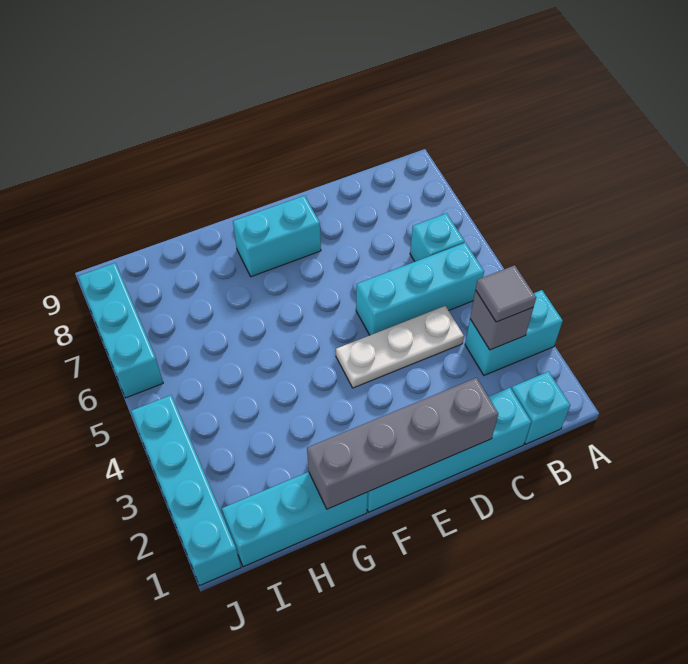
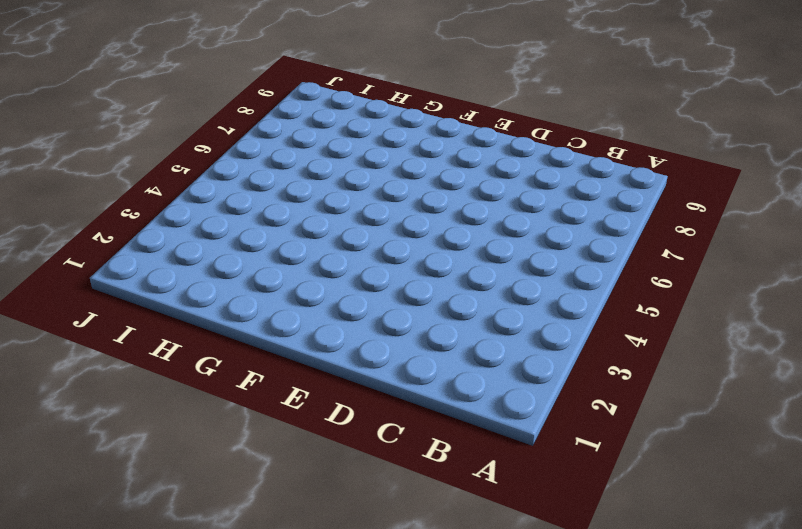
none -> cyan 1x2 brick [465,290,563,375]
none -> cyan 1x1 brick [511,372,570,444]
none -> cyan 1x3 brick [356,243,484,335]

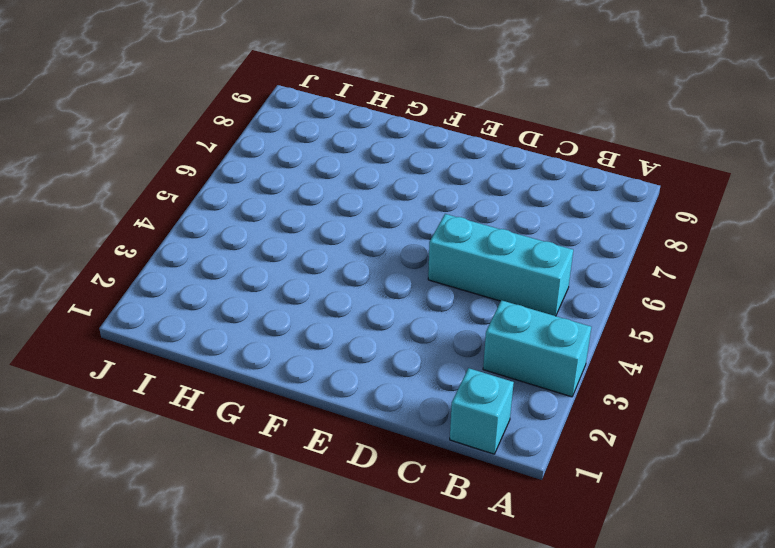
none -> cyan 1x1 brick [410,213,465,262]
none -> cyan 1x4 brick [367,388,531,512]
none -> white 1x3 plate [336,306,464,388]

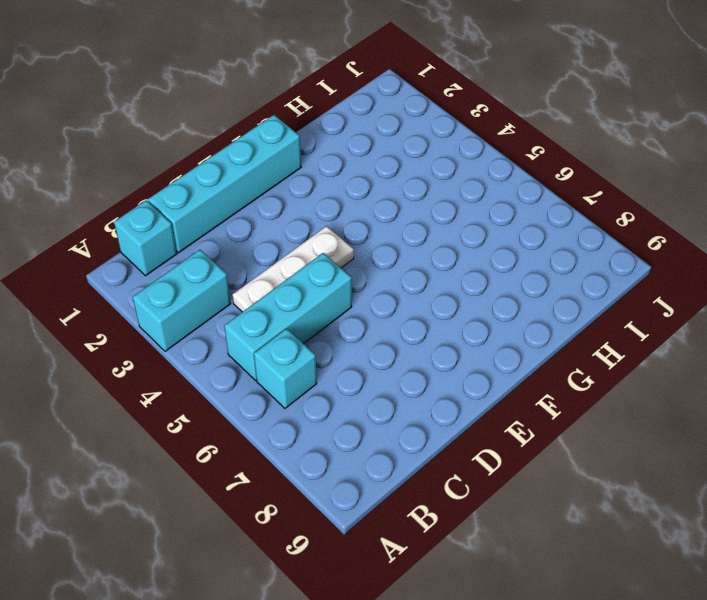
none -> cyan 1x2 brick [233,196,321,277]
none -> cyan 1x3 brick [222,472,368,567]
none -> cyan 1x4 brick [131,395,241,585]

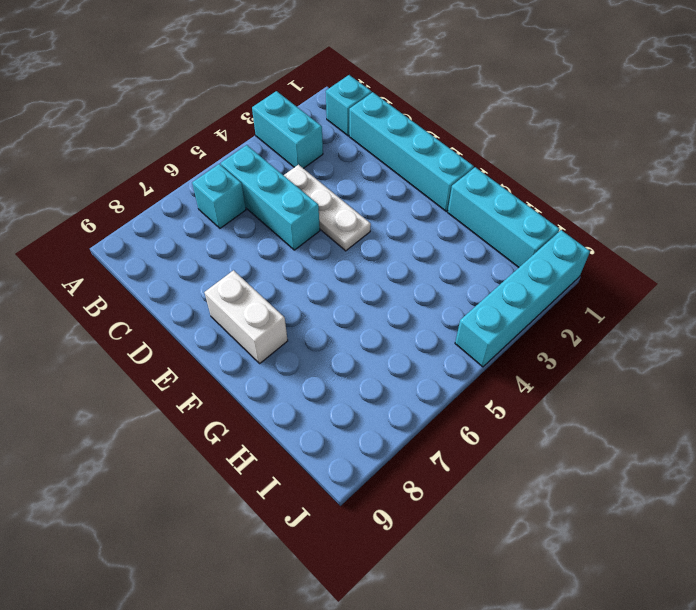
white 1x2 brick [205,270,288,363] -> cyan 1x2 brick [233,196,321,277]
none -> cyan 1x3 brick [78,263,163,398]
none -> grey 1x1 brick [470,290,533,350]
none -> grey 1x4 brick [307,378,498,509]

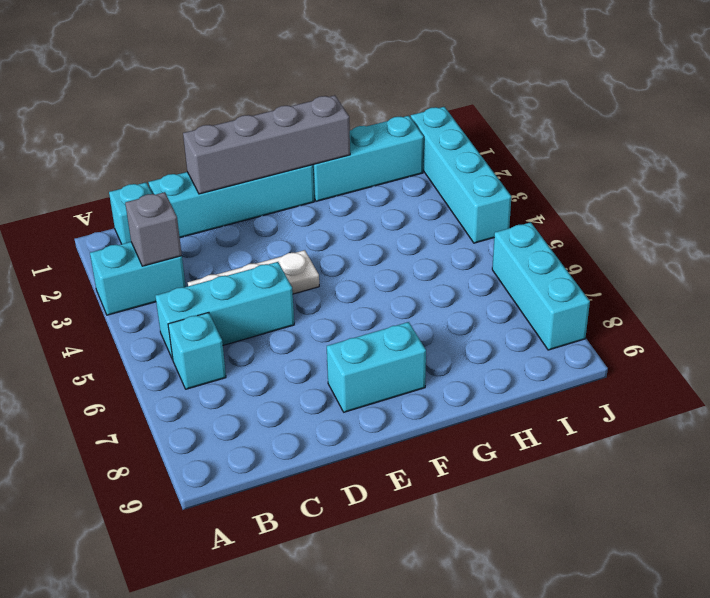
none -> grey 1x1 tile [476,265,536,322]

